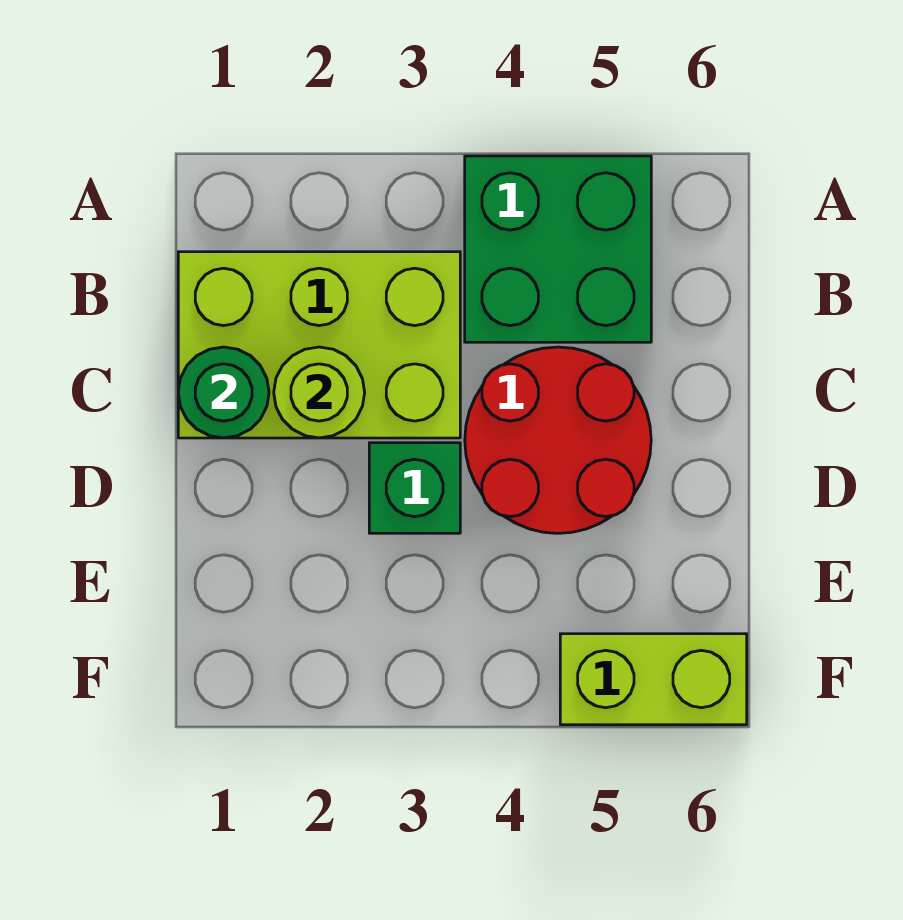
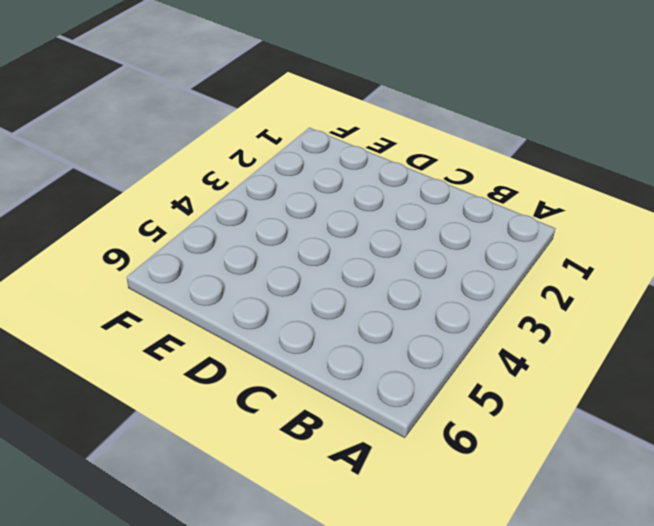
none -> green 2x2 brick [465,156,651,342]
none -> lime 2x3 brick [178,252,460,438]

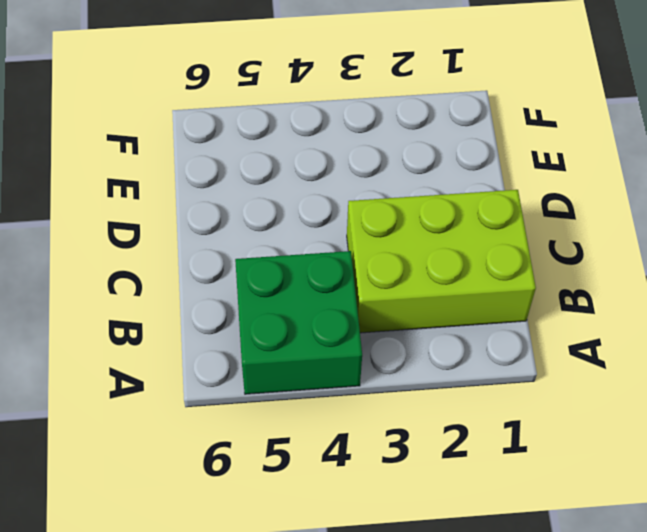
none -> red 2x2 round brick [465,347,651,533]
none -> green 1x1 brick [369,443,460,533]

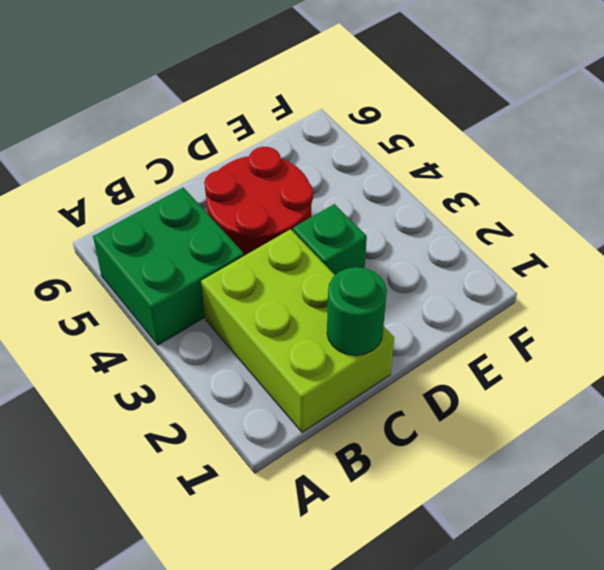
none -> lime 1x2 brick [560,634,747,725]
none -> lime 1x1 round brick [274,347,365,438]

